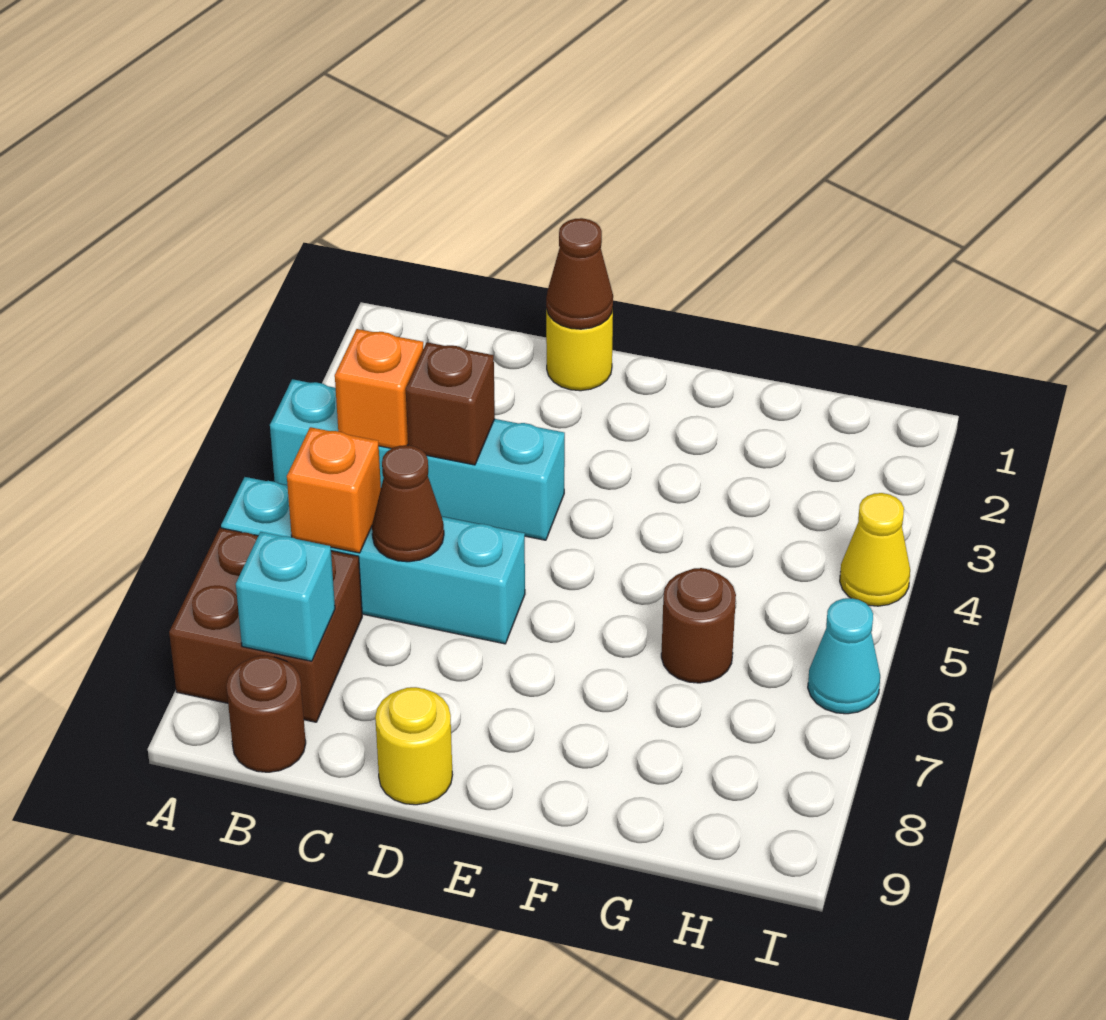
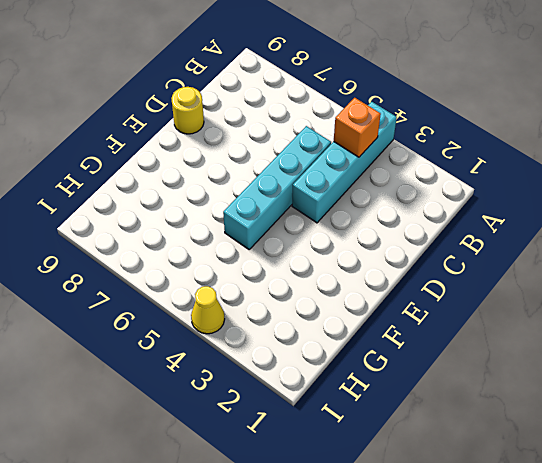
cyan 1x4 brick [223,126,331,249] -> cyan 1x4 brick moved to [221,477,525,644]
none -> brown 2x2 brick [169,528,362,722]
none -> brown 1x1 round brick [226,656,306,772]
none -> yellow 1x1 round brick [546,309,613,391]

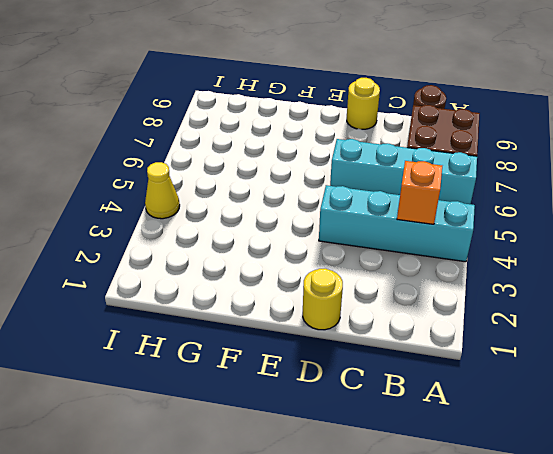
none -> brown 1x1 round brick [661,568,736,683]
none -> cyan 1x1 cone [808,598,880,714]
none -> orange 1x1 brick [287,427,381,553]

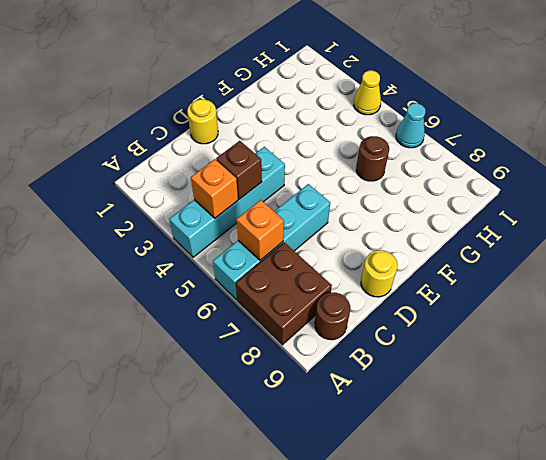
none -> cyan 1x1 brick [236,532,335,661]
none -> brown 1x1 cone [372,445,444,562]
none -> brown 1x1 cone [546,218,613,329]

